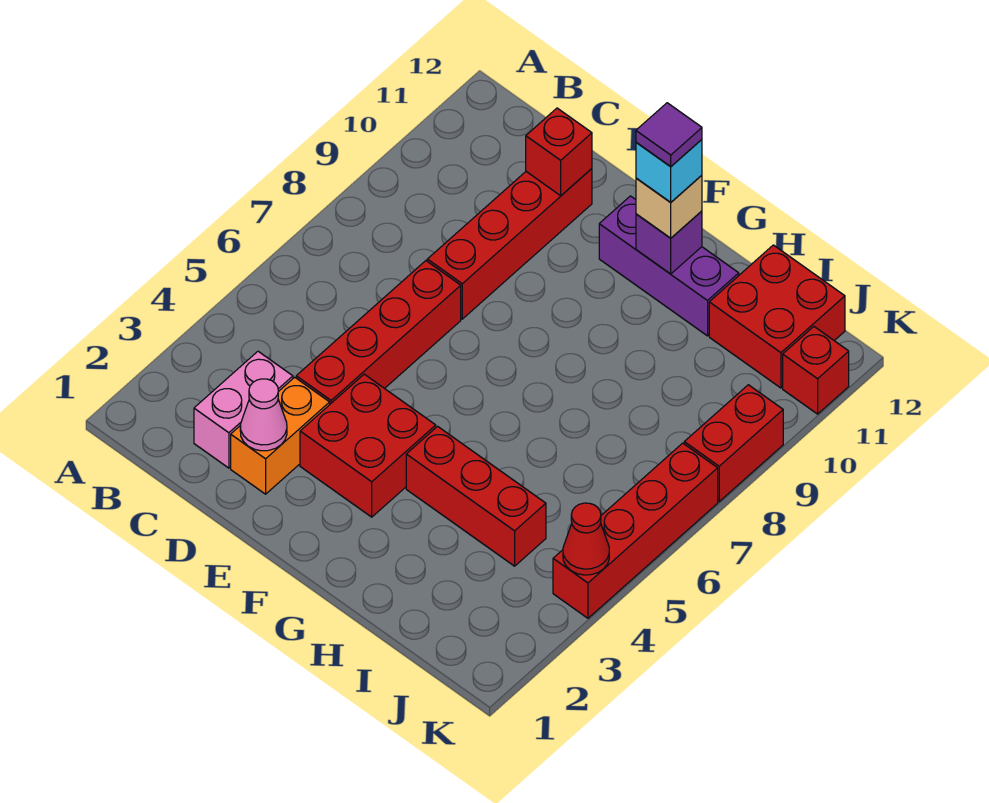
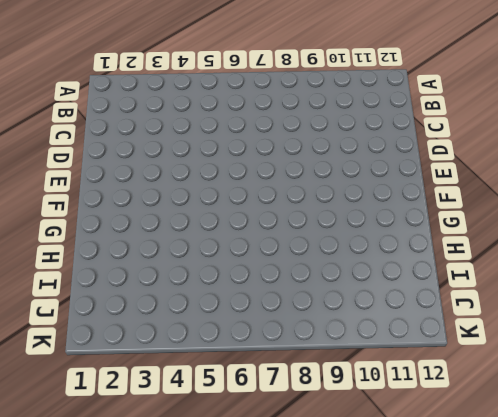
none -> pink 1x2 brick [194,351,293,468]
none -> orange 1x2 brick [231,377,330,494]
none -> red 1x4 brick [296,261,461,404]

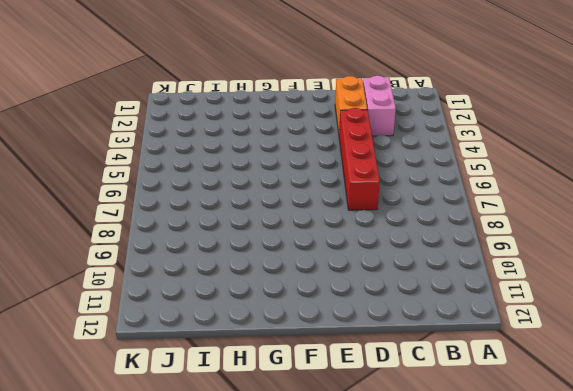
none -> red 1x4 brick [427,169,592,319]
none -> red 2x2 brick [300,374,436,517]
none -> purple 1x3 brick [599,196,739,336]

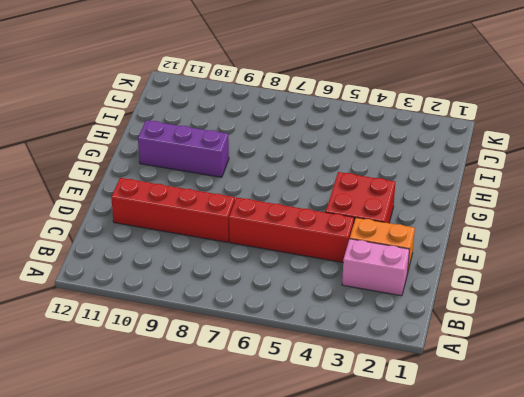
purple 1x3 brick [138,120,229,177] -> purple 1x3 brick turned to [599,196,739,336]
none -> red 1x3 brick [406,426,546,566]
none -> red 2x2 brick [709,245,845,388]
none -> red 1x4 brick [553,443,718,618]

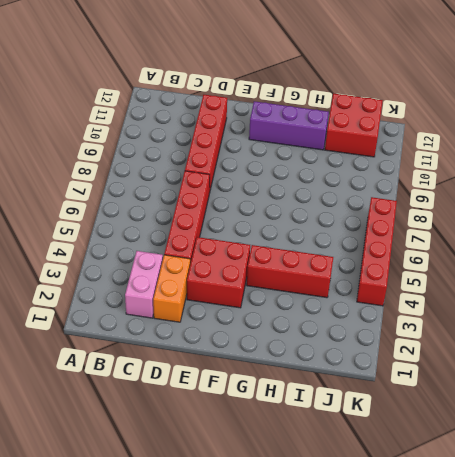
none -> red 1x2 brick [684,385,783,502]
none -> red 1x1 brick [783,327,849,414]
none -> pink 1x1 cone [240,379,287,451]

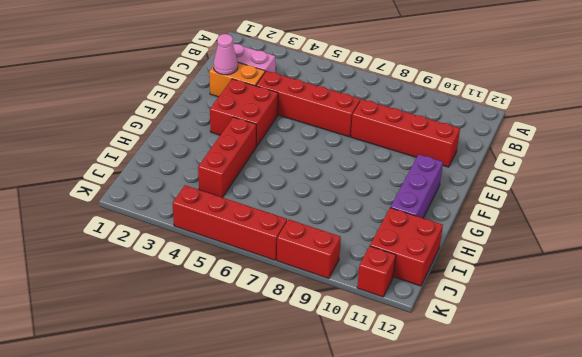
none -> red 1x1 brick [526,108,592,196]
none -> purple 1x1 brick [636,211,702,274]
none -> red 1x1 cone [563,503,609,575]

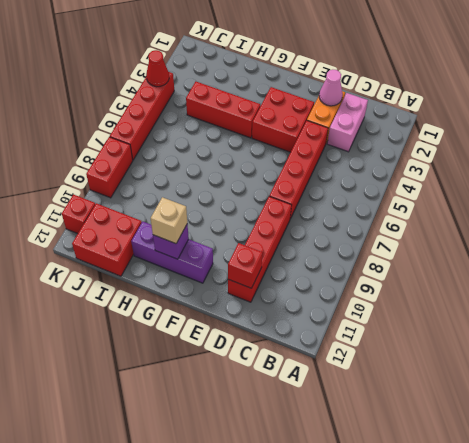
none -> cyan 1x1 brick [636,139,702,202]
none -> purple 1x1 tile [636,103,702,167]

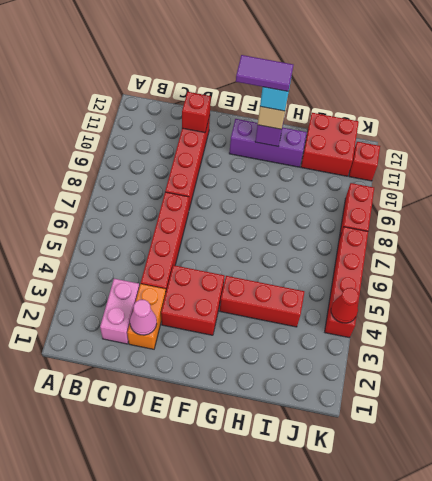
purple 1x2 tile [236,55,293,91] -> purple 1x1 tile [636,103,702,167]

